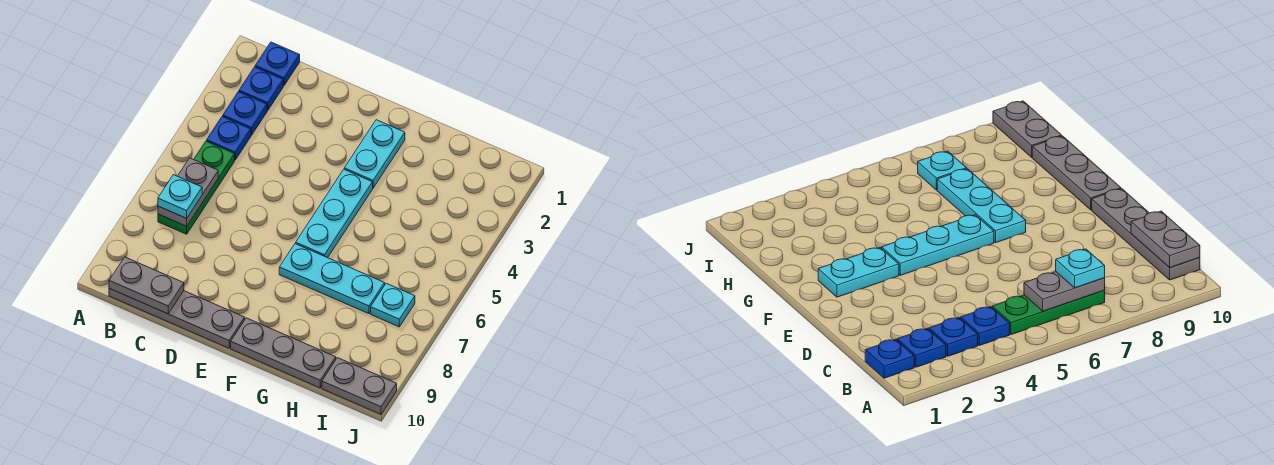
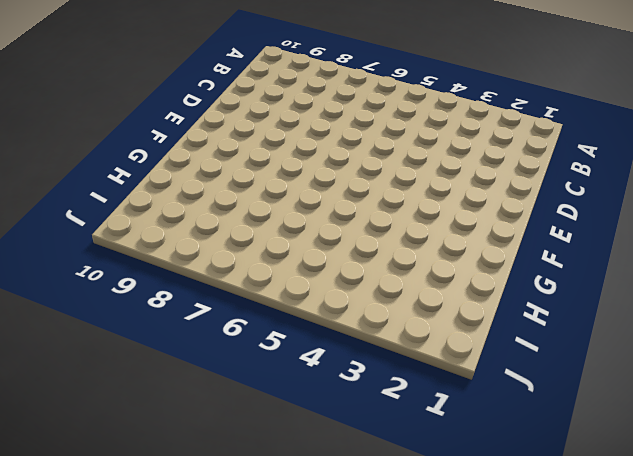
none -> blue 1x1 plate [255,42,300,86]
none -> blue 1x1 plate [239,67,283,110]
none -> blue 1x1 plate [223,92,267,135]

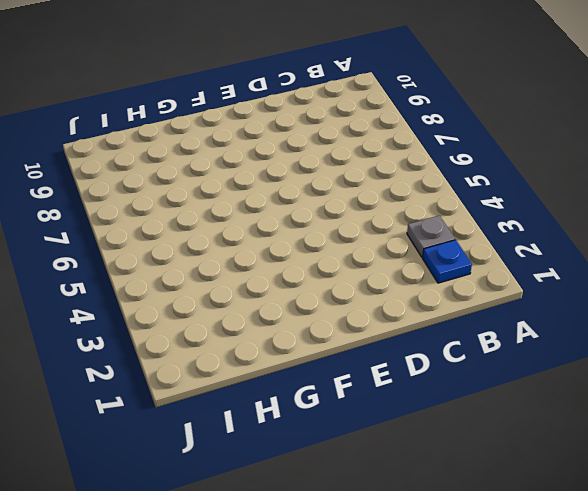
grey 1x1 plate [407,215,455,257] -> blue 1x1 plate [223,92,267,135]
none -> blue 1x1 plate [255,42,300,86]
none -> blue 1x1 plate [207,116,251,160]
none -> green 1x3 plate [158,141,235,234]

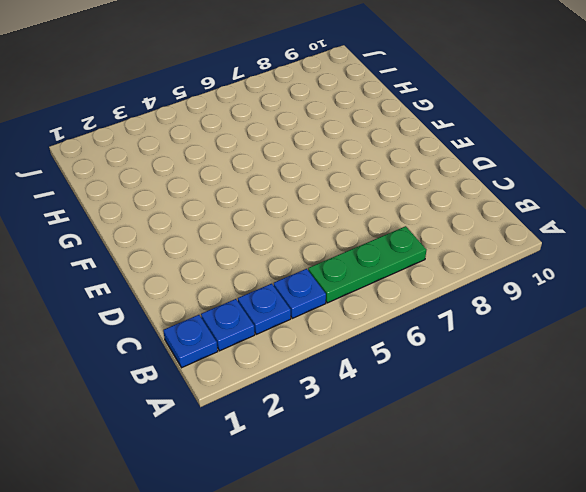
none -> grey 1x4 plate [109,288,245,348]
none -> cyan 1x2 plate [344,120,405,188]
none -> cyan 1x3 plate [296,169,373,258]

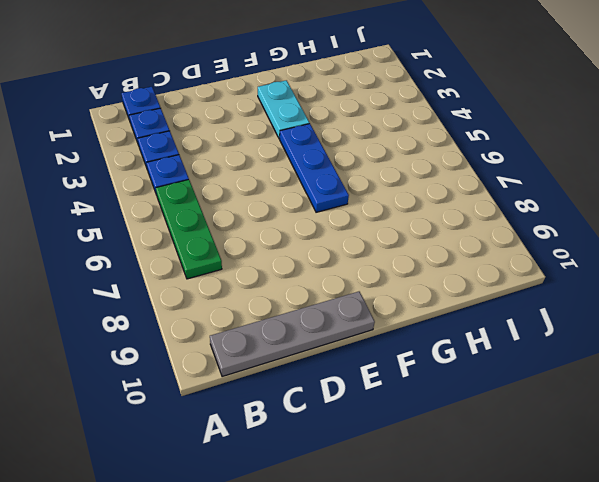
blue 1x3 plate [280,124,349,212] -> cyan 1x3 plate [296,169,373,258]
none -> cyan 1x3 plate [279,244,385,314]
none -> grey 1x3 plate [231,318,336,388]
none -> cyan 1x1 plate [371,283,415,327]

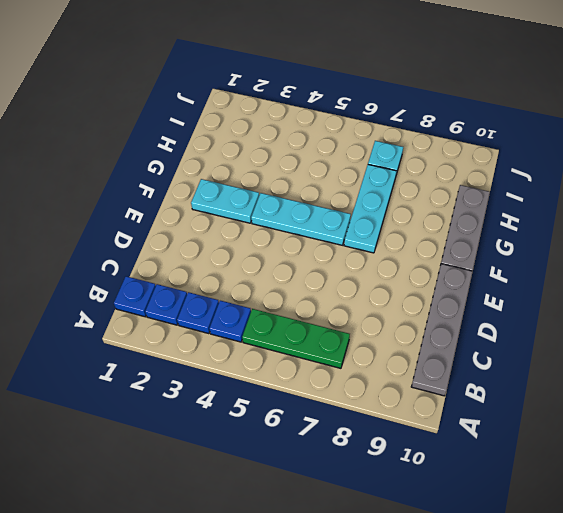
none -> grey 1x2 plate [322,358,397,414]
none -> grey 1x2 plate [158,158,218,226]
none -> grey 1x2 plate [109,257,184,314]

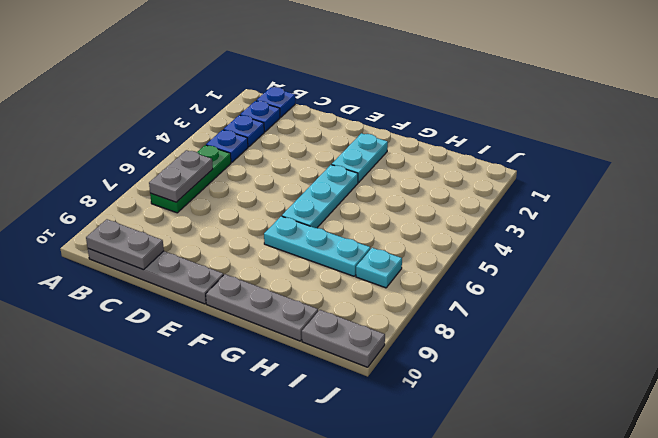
none -> cyan 1x1 plate [158,175,202,218]

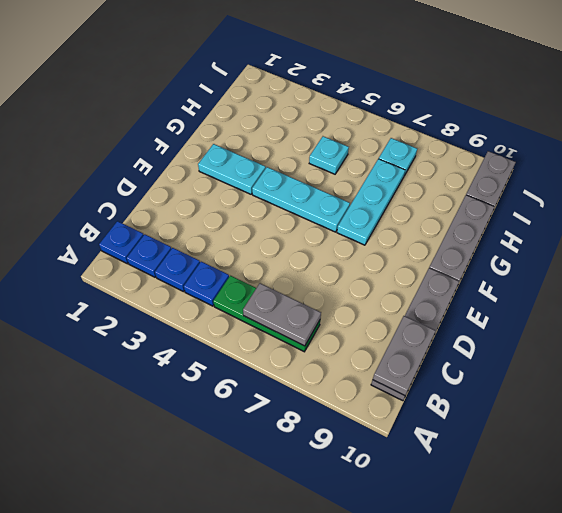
cyan 1x1 plate [309,136,349,174] -> cyan 1x1 plate moved to [158,175,202,218]

